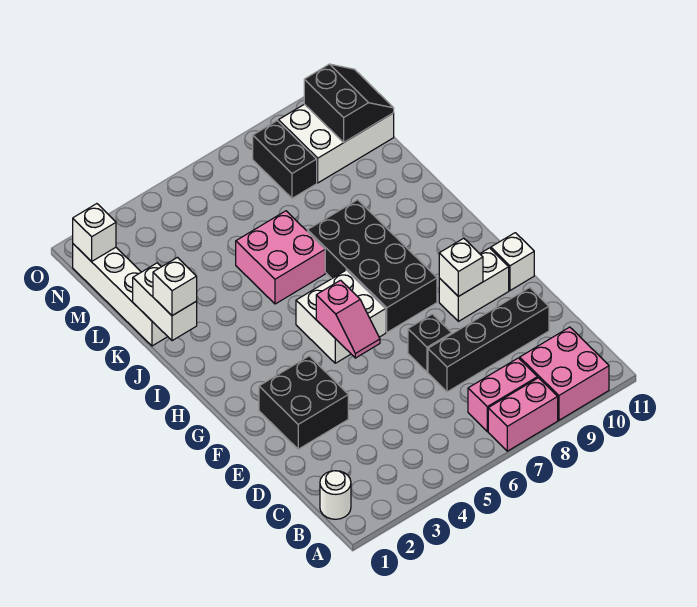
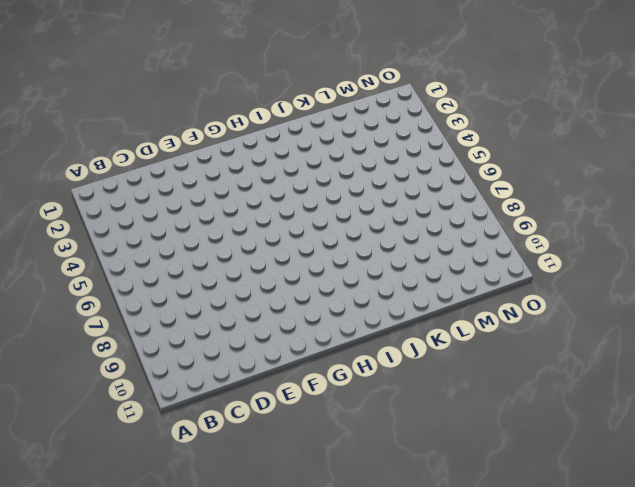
none -> pink 1x2 brick [488,378,558,451]
none -> pink 2x2 brick [520,327,609,420]
none -> white 1x1 round brick [320,471,351,519]

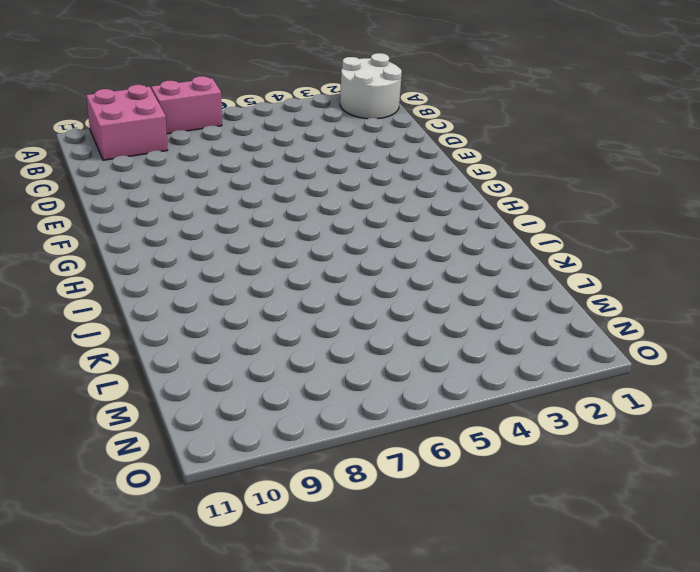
white 2x2 round brick [340,53,402,119] -> white 1x1 round brick [320,471,351,519]
none -> pink 1x2 brick [468,358,538,431]
none -> black 1x4 brick [428,288,549,392]
none -> black 2x2 brick [259,356,348,449]

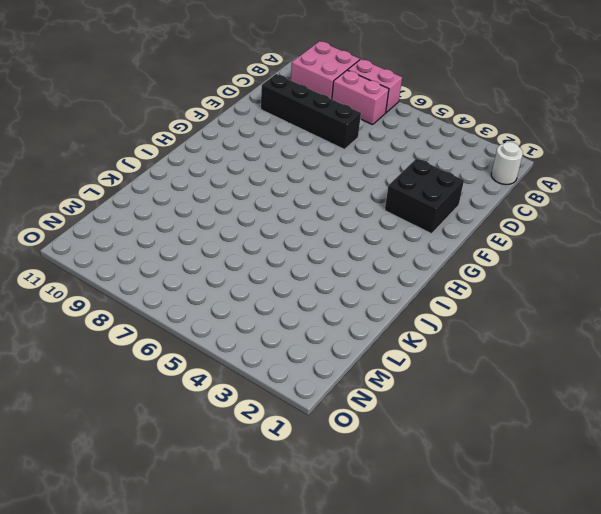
none -> black 1x1 brick [408,314,452,372]
none -> white 1x2 brick [439,248,509,321]
none -> white 1x1 brick [491,233,534,290]

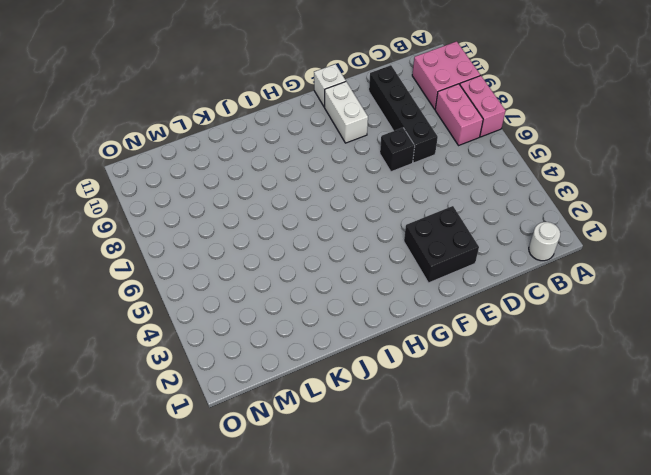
none -> white 2x2 brick [296,270,386,363]
none -> black 2x4 brick [307,200,437,332]
none -> pink 2x2 brick [236,211,325,304]

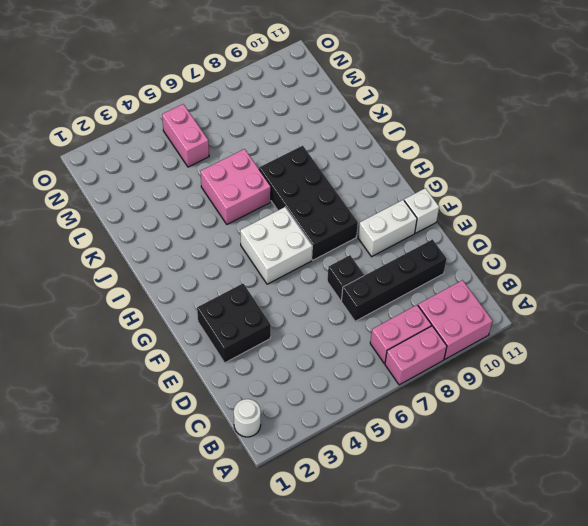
pink 1x2 brick [162,104,209,167] -> none
none -> white 1x4 brick [73,244,168,346]
none -> black 1x2 brick [253,121,317,198]
none -> white 2x3 brick [279,104,394,183]

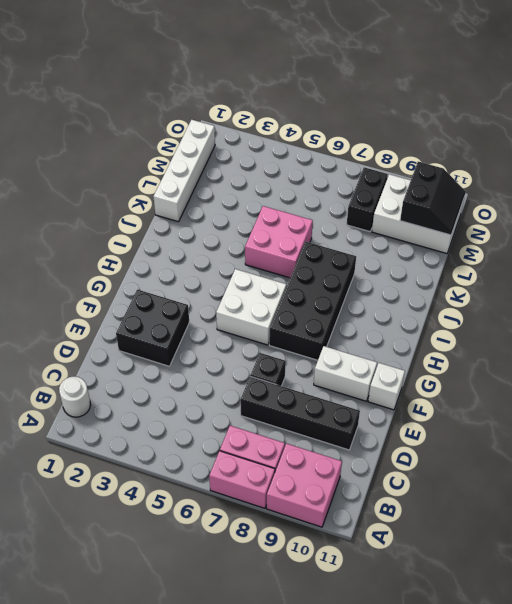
none -> pink 1x2 slope [316,280,380,358]
none -> white 1x1 brick [439,238,483,296]
none -> white 1x2 brick [133,263,197,341]

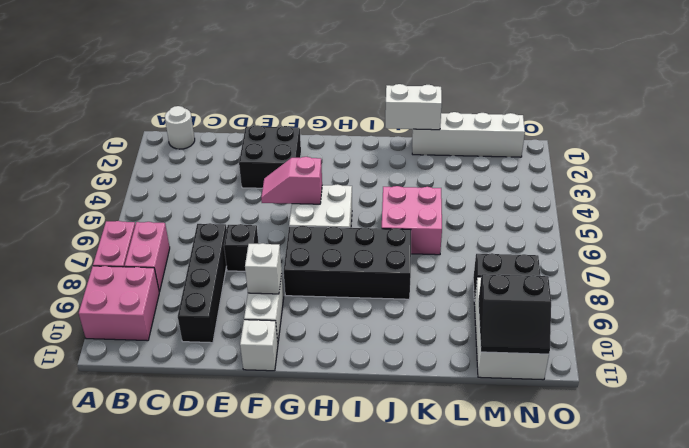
none -> white 1x1 brick [73,204,116,262]
none -> white 1x1 brick [153,258,197,316]

